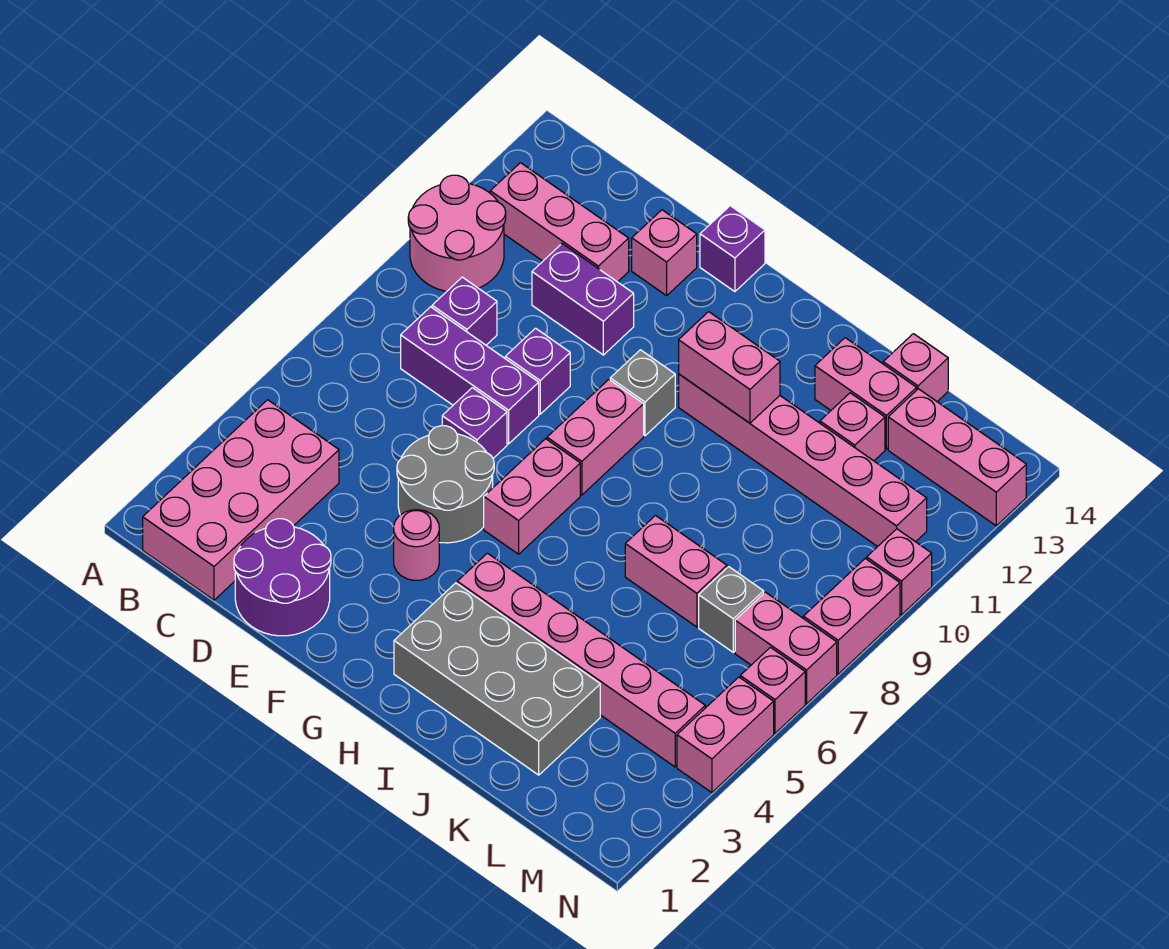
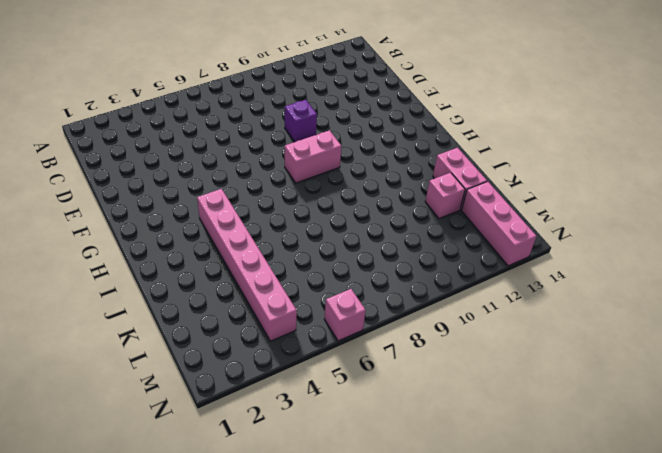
none -> pink 2x2 round brick [408,175,506,291]
none -> pink 2x4 brick [143,400,339,600]
none -> pink 1x3 brick [490,163,629,282]
none -> purple 1x3 brick [401,307,539,444]

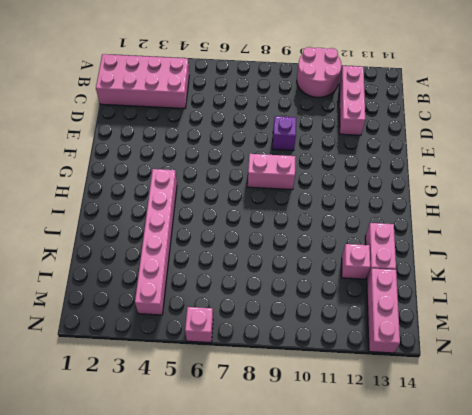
none -> purple 1x3 brick [401,307,539,444]
none -> purple 1x1 brick [432,277,497,345]
none -> purple 2x2 round brick [234,519,331,636]
none -> purple 1x2 brick [532,244,634,355]

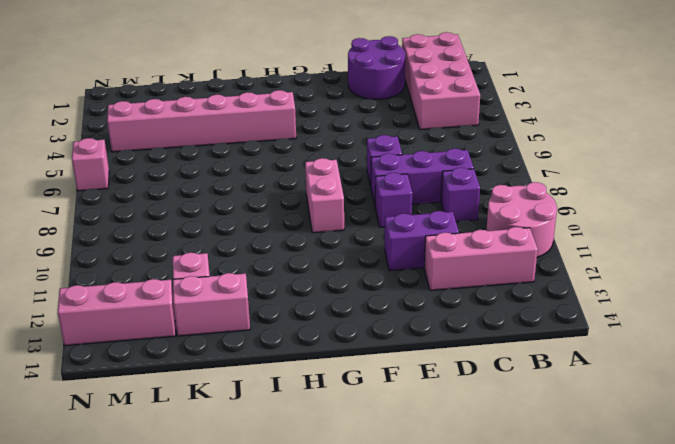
none -> grey 2x2 round brick [397,426,494,543]
none -> pink 1x1 brick [632,210,697,296]
none -> pink 1x1 round brick [394,510,439,581]
none -> purple 1x1 brick [700,206,765,292]

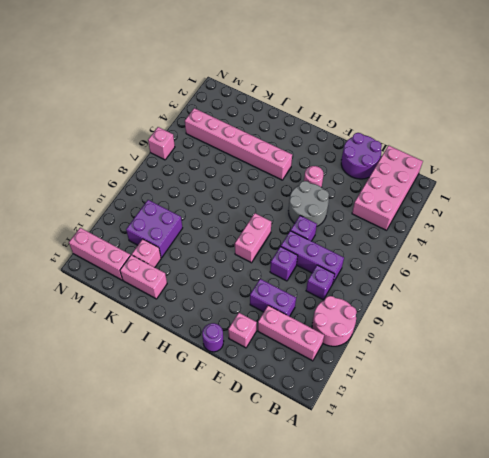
purple 1x1 round brick [202,323,224,352] -> purple 1x1 brick [700,206,765,292]
purple 2x2 brick [126,200,182,258] -> pink 1x6 brick [679,374,927,547]
none -> pink 1x2 brick [484,439,580,554]
none -> grey 1x1 brick [610,350,675,436]
none -> grey 2x4 brick [394,583,600,775]
none -> pink 1x2 brick [625,516,727,627]

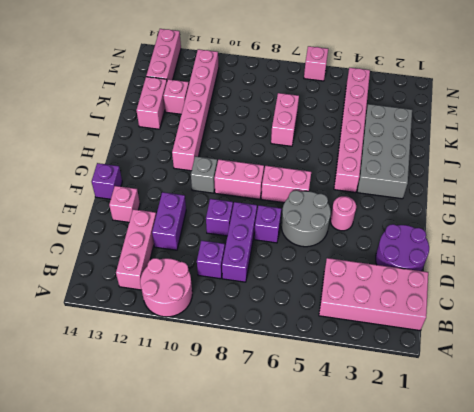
none -> pink 1x1 brick [883,334,948,402]
none -> grey 1x1 brick [699,567,764,652]
none -> pink 1x2 brick [735,592,837,704]
none -> pink 1x2 brick [677,677,774,793]

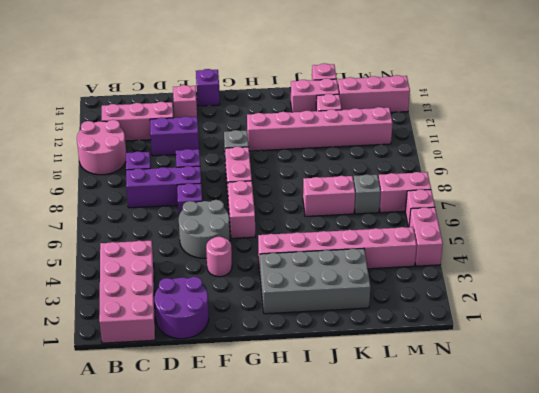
none -> pink 1x2 brick [803,559,900,674]
none -> pink 1x1 brick [867,529,932,615]
none -> pink 1x2 brick [679,312,780,423]

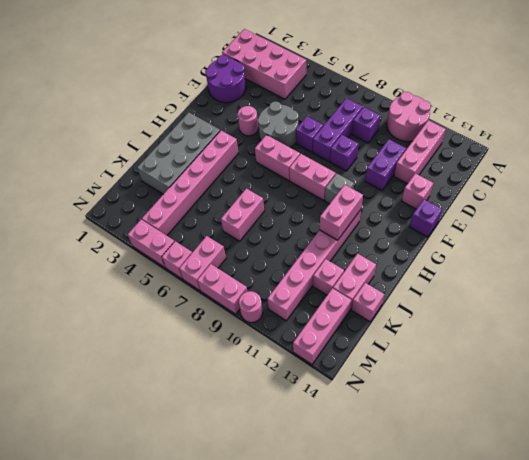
pink 1x1 round brick [239,291,263,323] -> pink 1x1 brick [867,529,932,615]
none -> grey 1x1 brick [699,567,764,652]

